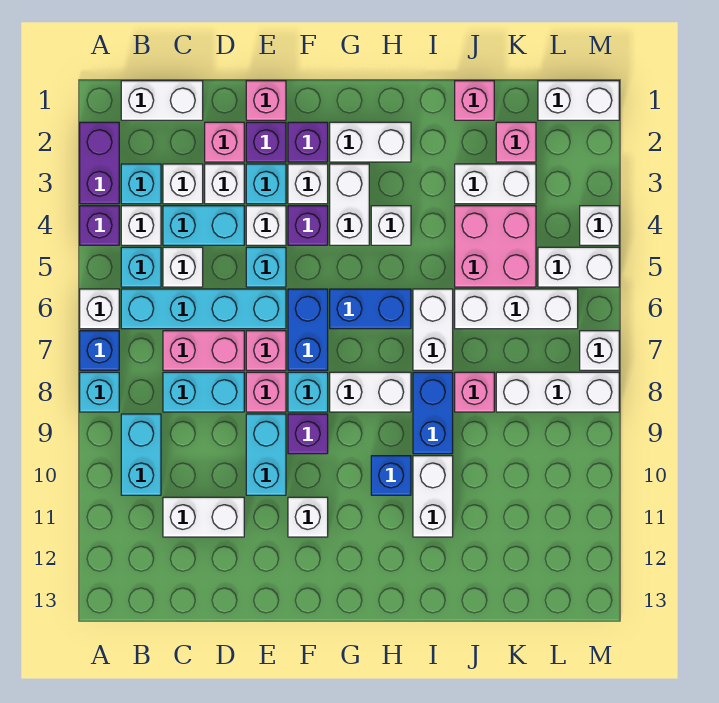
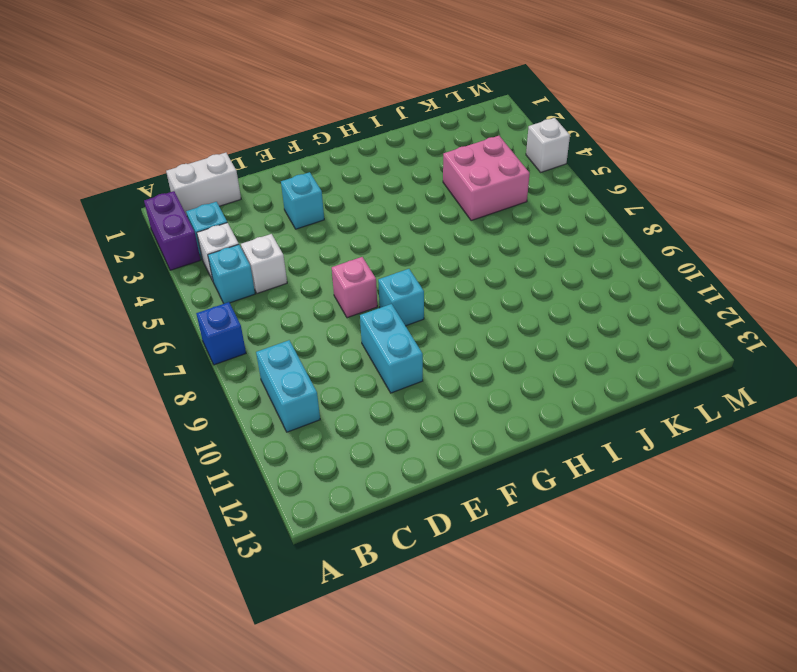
none -> purple 1x1 brick [80,206,119,245]
none -> white 1x1 brick [80,289,119,329]
none -> cyan 1x1 brick [80,372,119,412]
none -> cyan 1x4 brick [121,289,286,329]

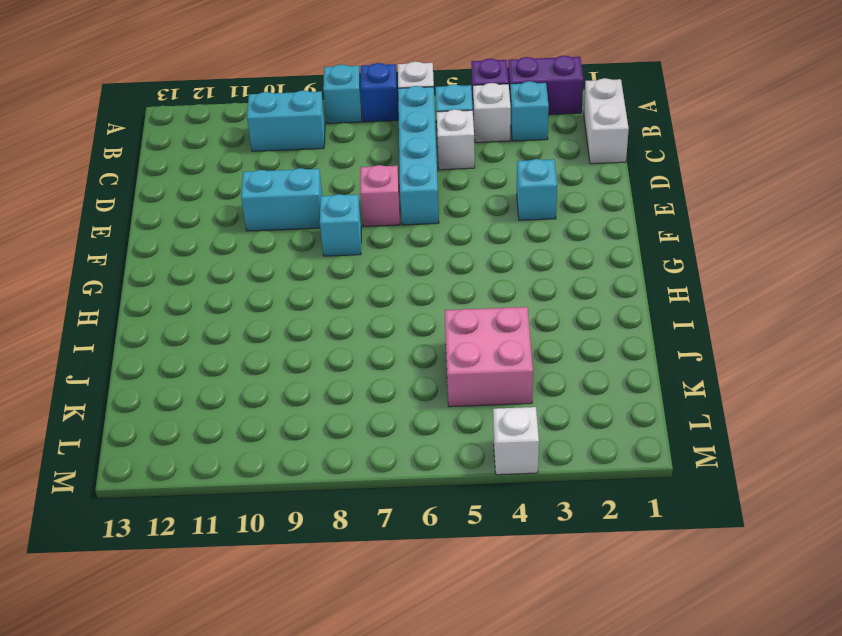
none -> white 1x1 brick [163,164,203,204]
none -> cyan 1x2 brick [163,206,244,245]
none -> pink 1x2 brick [163,331,244,370]
none -> cyan 1x2 brick [163,372,244,412]

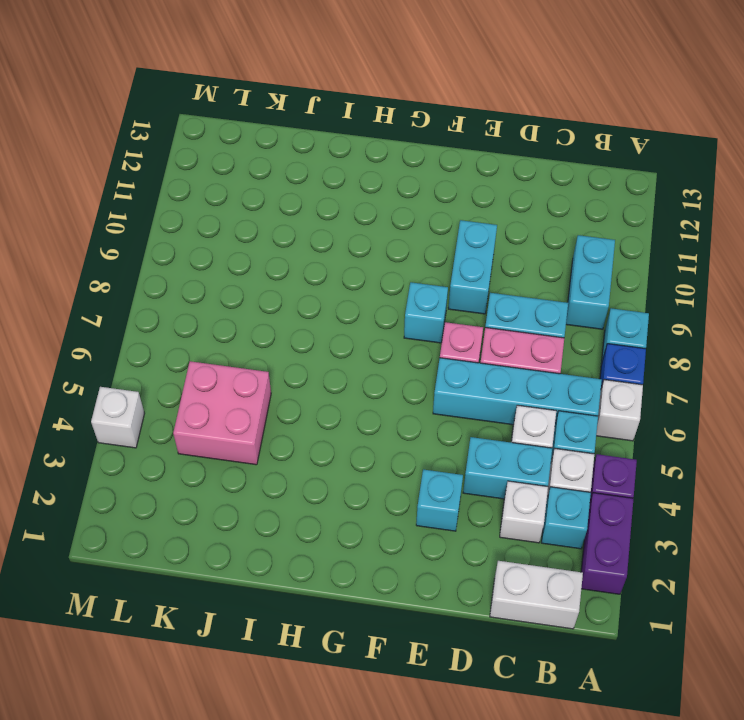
none -> white 1x2 brick [163,497,244,537]
none -> pink 1x1 brick [205,122,244,162]
none -> white 1x1 brick [205,164,244,204]
none -> pink 1x1 brick [246,81,286,120]

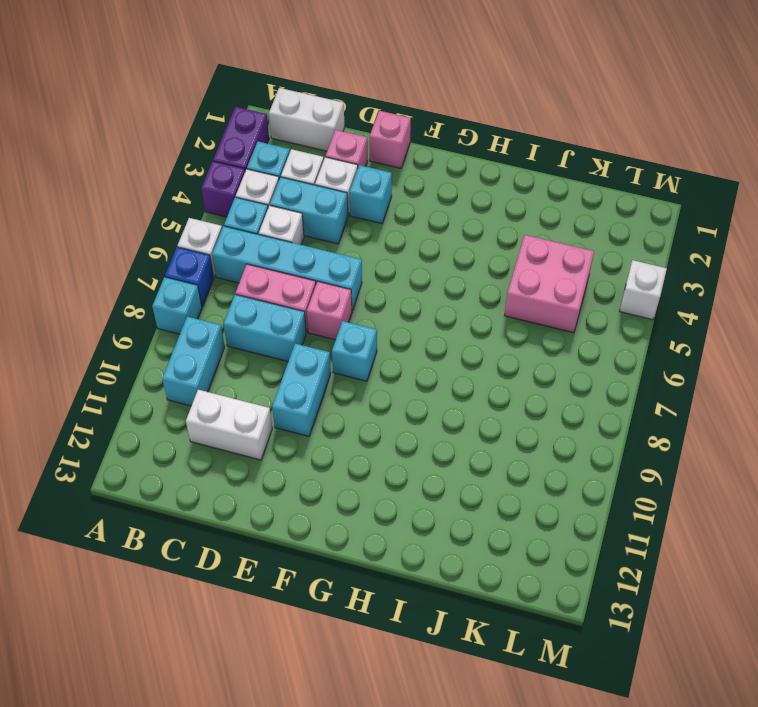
none -> purple 1x1 brick [246,122,286,162]
none -> white 1x1 brick [246,206,286,245]
none -> cyan 1x1 brick [246,247,286,287]
none -> pink 1x1 brick [246,372,286,412]

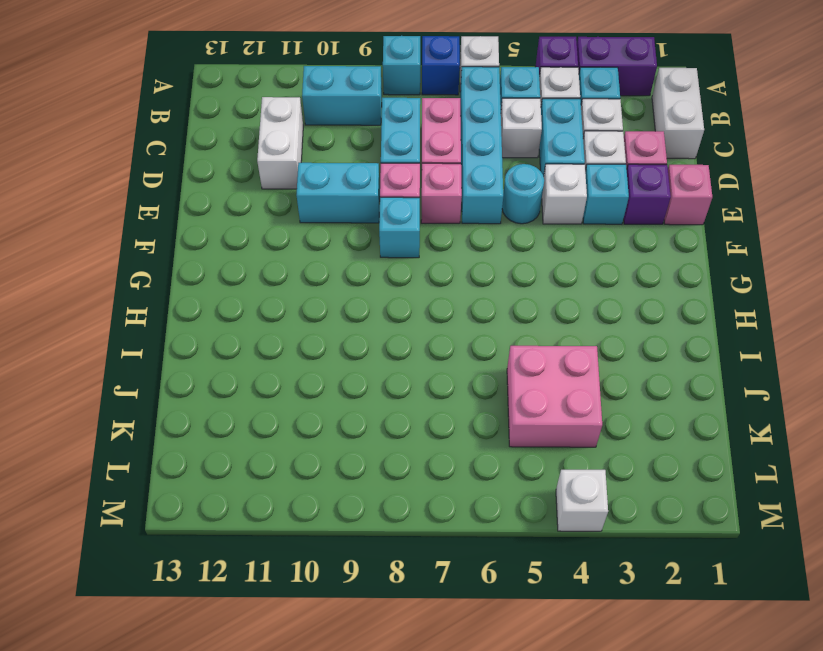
cyan 1x1 round brick [502,164,544,224] -> cyan 1x1 brick [246,247,286,287]
none -> purple 1x1 brick [288,122,328,162]
none -> white 1x1 brick [288,164,328,204]
none -> purple 1x1 brick [288,206,328,245]
none -> blue 1x2 brick [288,289,328,370]

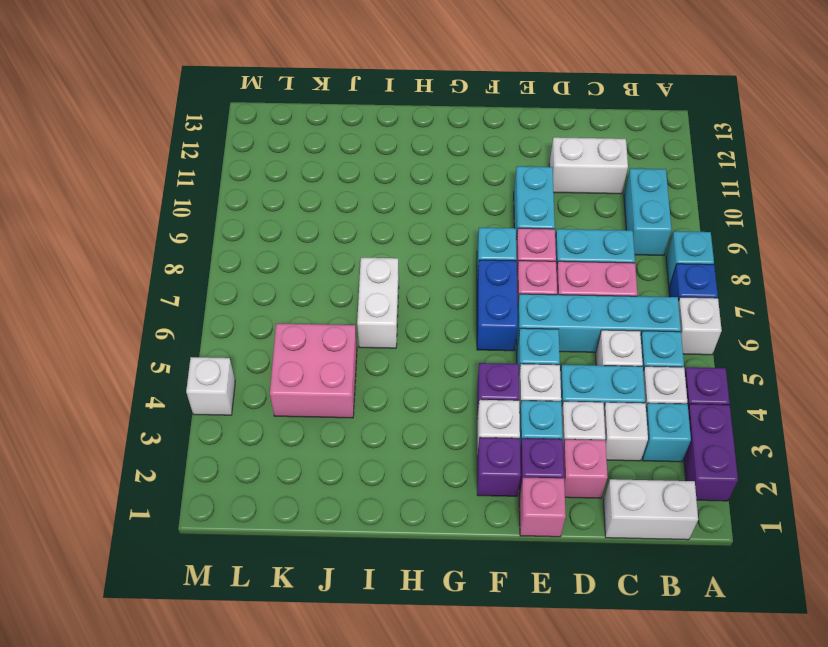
none -> purple 1x1 brick [288,414,328,454]
none -> white 1x1 brick [288,497,328,537]
none -> white 1x2 brick [330,122,411,162]
none -> white 1x2 brick [330,164,369,245]

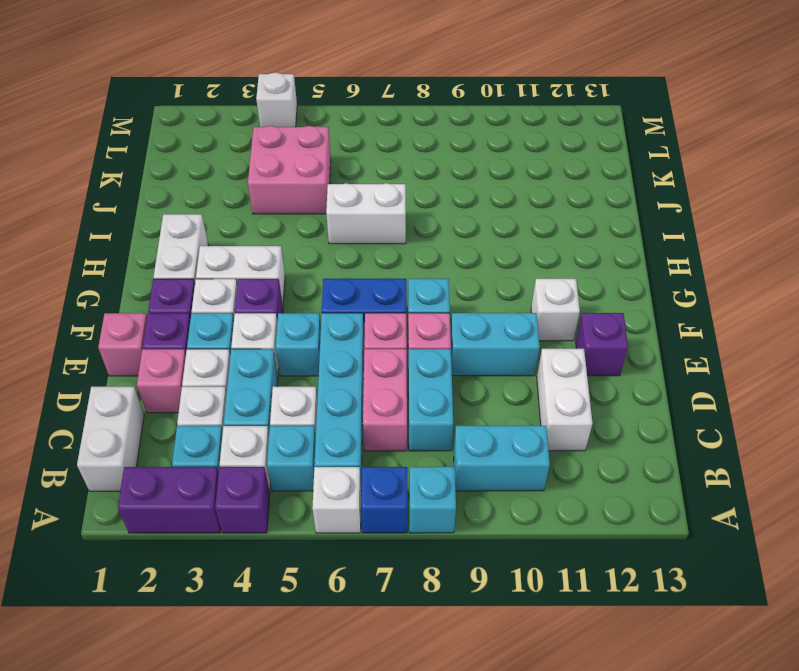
purple 1x1 brick [576,313,628,376] -> purple 1x1 brick moved to [288,414,328,454]
none -> blue 1x2 brick [330,289,411,329]
none -> white 1x2 brick [330,372,411,412]
none -> white 1x1 brick [371,206,411,245]
none -> blue 1x1 brick [371,456,411,495]

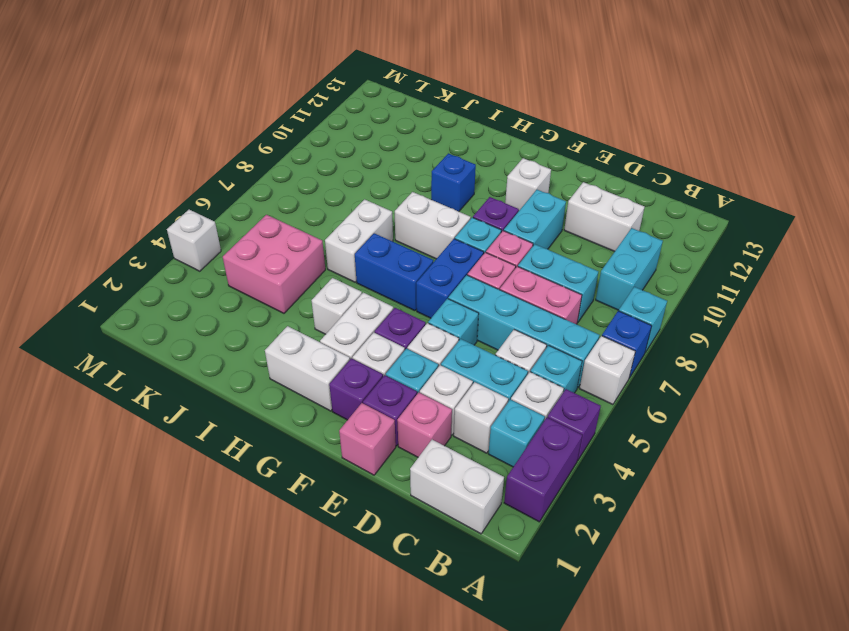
none -> blue 1x2 brick [413,372,453,454]
none -> white 1x2 brick [413,456,453,537]
none -> pink 1x1 brick [455,81,494,120]
none -> white 1x2 brick [455,164,536,204]

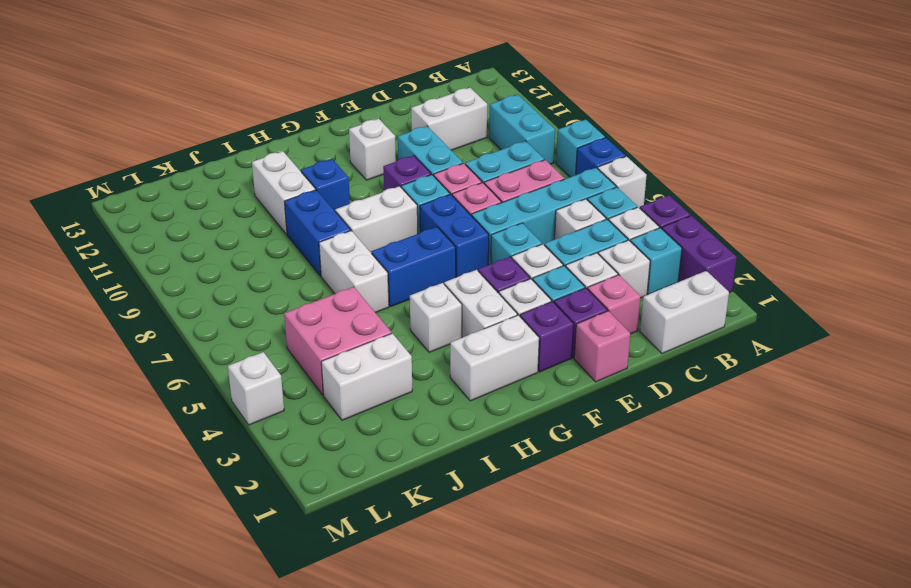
none -> pink 1x1 brick [455,81,494,120]
none -> white 1x3 brick [455,289,578,329]
none -> pink 1x1 brick [455,372,494,412]
none -> pink 1x1 brick [496,122,536,162]

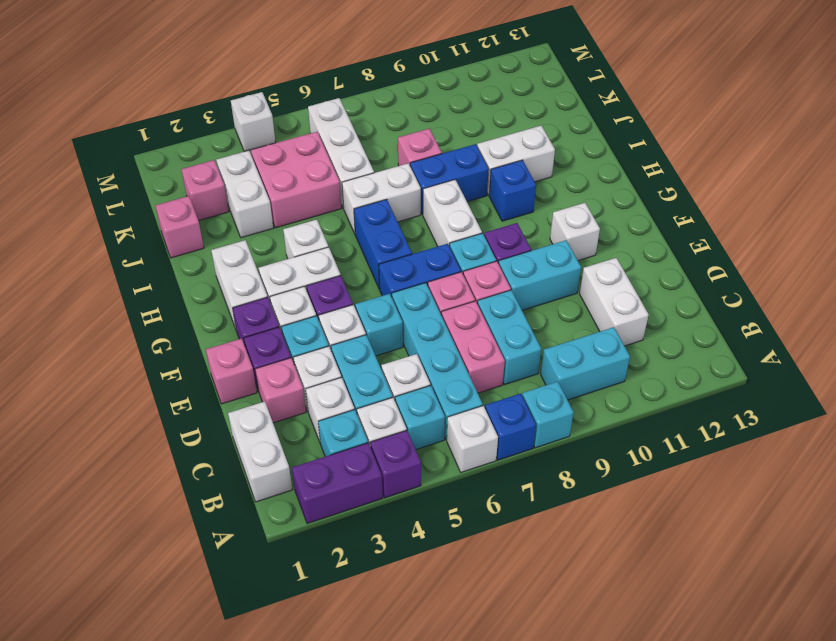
none -> white 1x3 brick [496,372,619,412]
none -> white 1x2 brick [538,81,619,120]
none -> white 1x2 brick [538,247,619,287]
none -> white 1x1 brick [580,331,619,370]

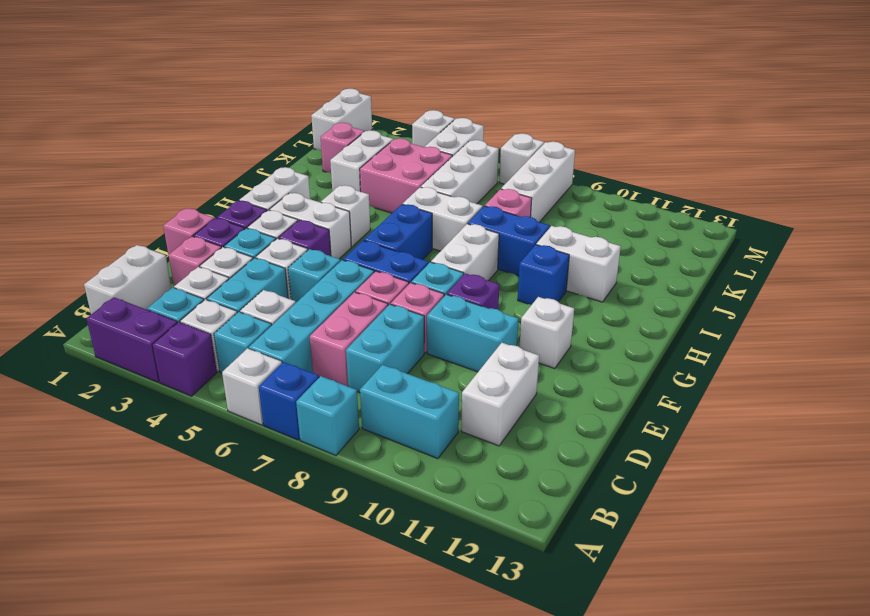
none -> pink 1x1 brick [455,81,494,120]

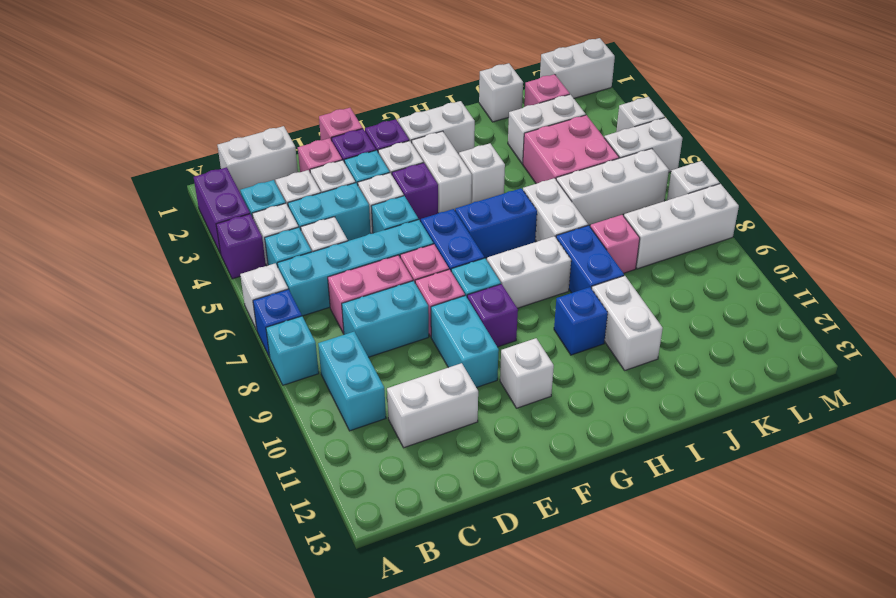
white 1x1 brick [479,63,523,122] -> pink 1x1 brick [455,81,494,120]

